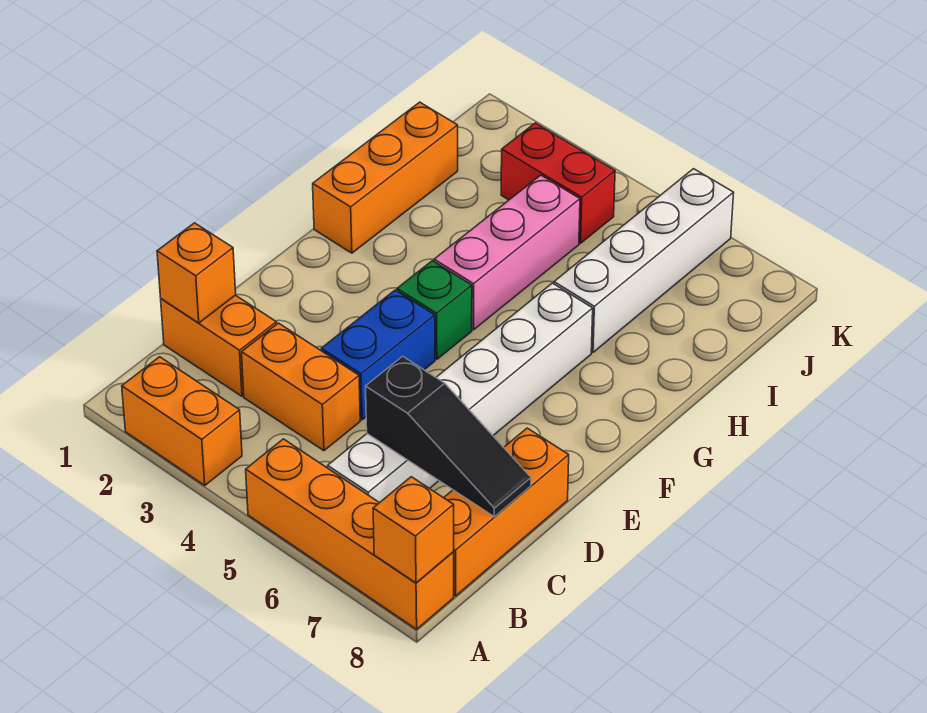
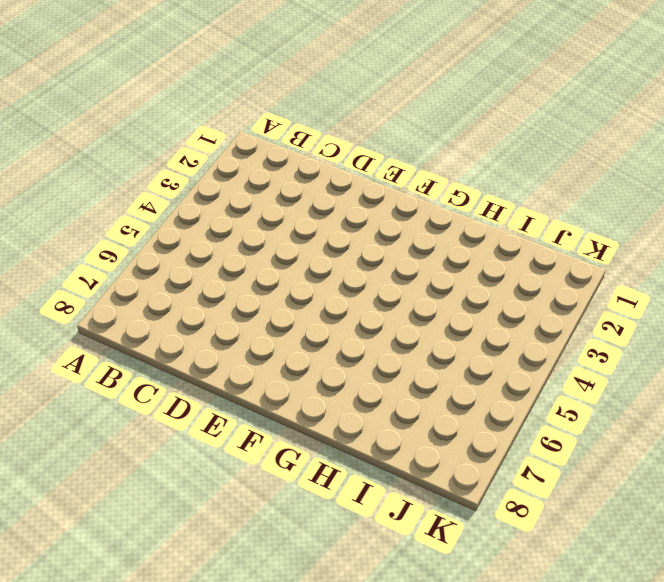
none -> orange 1x2 brick [122,357,242,485]
none -> orange 1x4 brick [246,439,454,629]
none -> white 1x6 brick [328,283,593,503]

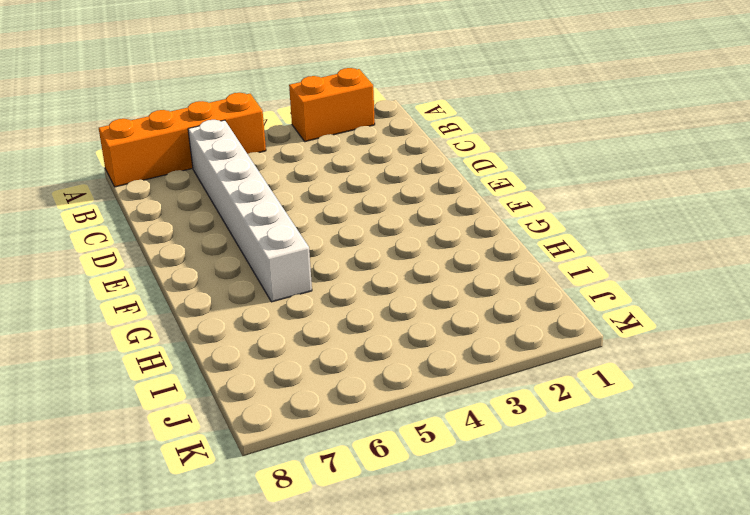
none -> orange 1x3 brick [444,428,569,596]
none -> orange 1x2 brick [161,295,276,396]
none -> orange 1x2 brick [242,323,360,451]

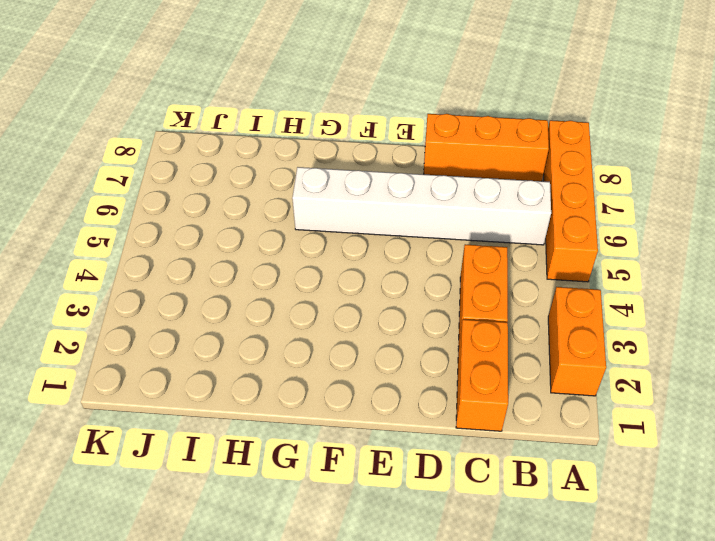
none -> blue 1x2 brick [321,290,435,420]
none -> green 1x1 brick [397,261,472,359]
none -> orange 1x3 brick [313,102,458,253]

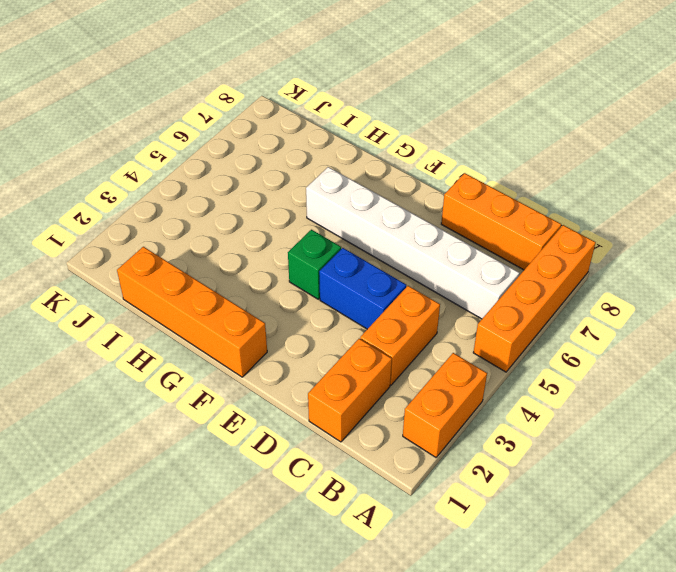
orange 1x4 brick [117,247,267,377] -> orange 1x3 brick [313,102,458,253]
none -> pink 1x3 brick [434,175,580,330]
none -> white 1x4 brick [554,169,734,352]
none -> red 1x2 brick [501,123,615,243]

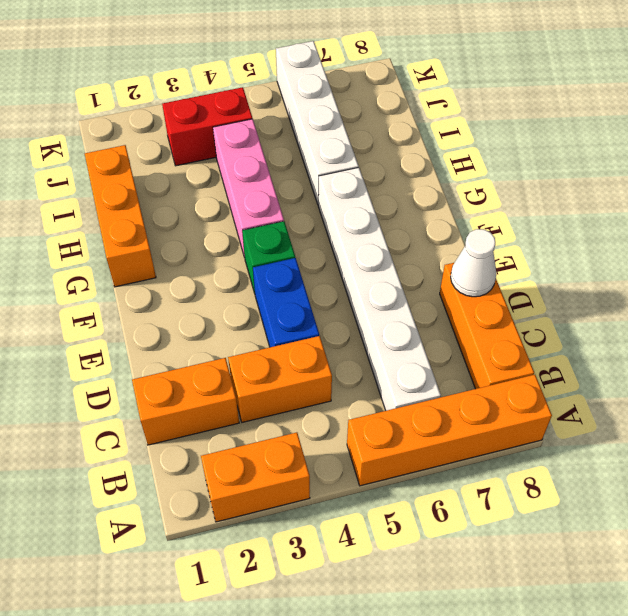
white 1x1 cone [451,229,496,297] -> none
none -> orange 1x1 brick [373,477,454,583]
none -> orange 1x1 brick [157,223,236,323]
none -> black 1x3 slope [366,356,531,517]

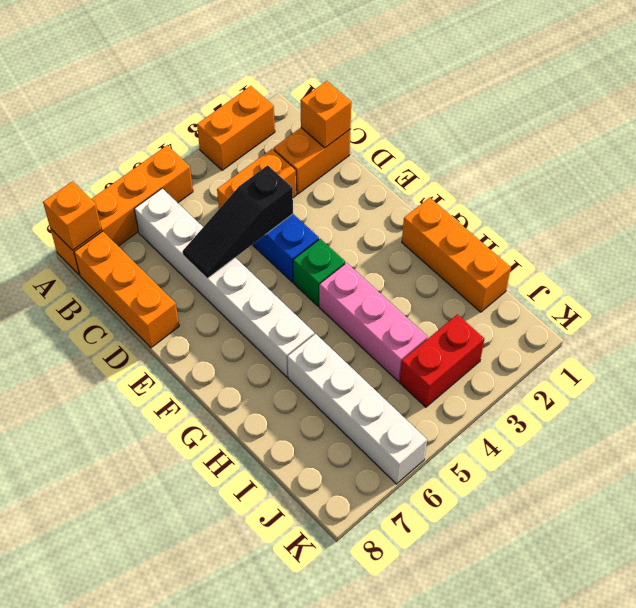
black 1x3 slope [183,165,293,278] -> black 1x3 slope moved to [366,356,531,517]

